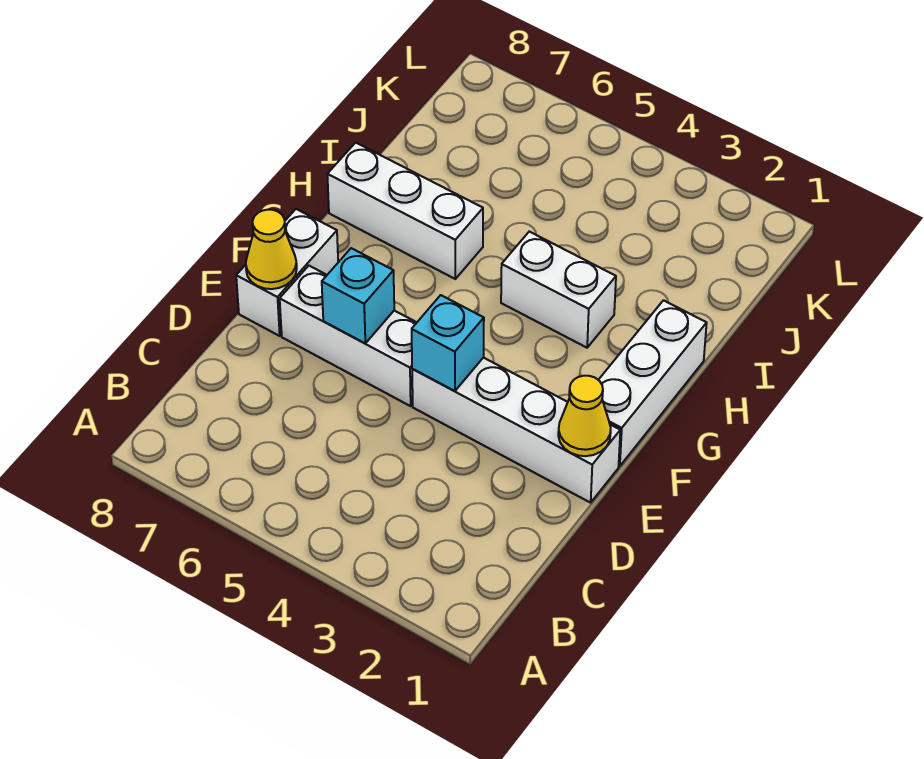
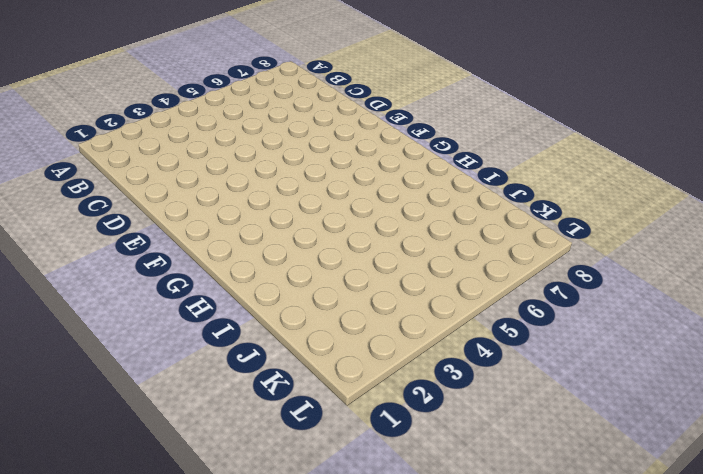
none -> white 1x4 brick [412,358,620,503]
none -> white 1x3 brick [280,266,417,406]

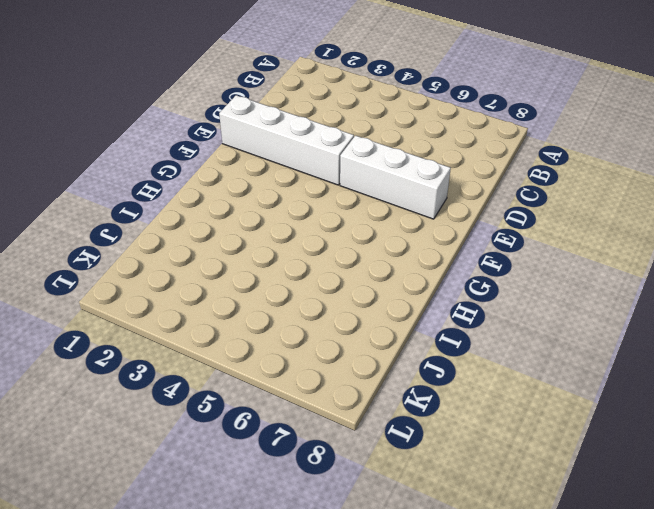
none -> white 1x2 brick [236,209,338,336]
none -> white 1x3 brick [599,300,707,466]

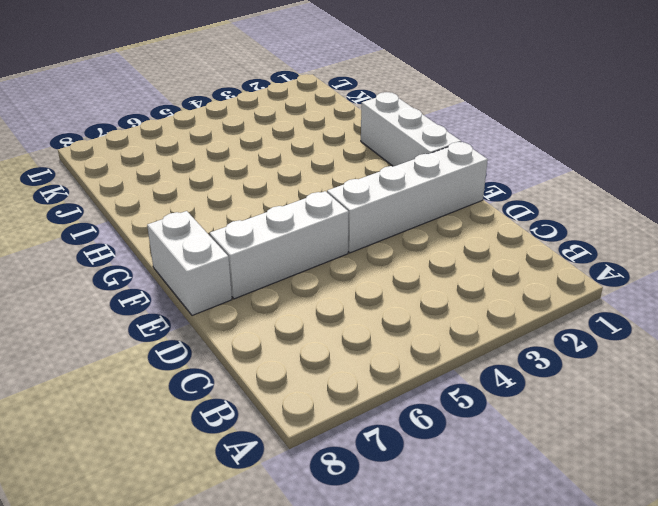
none -> white 1x2 brick [501,232,616,348]
none -> white 1x3 brick [327,143,483,279]

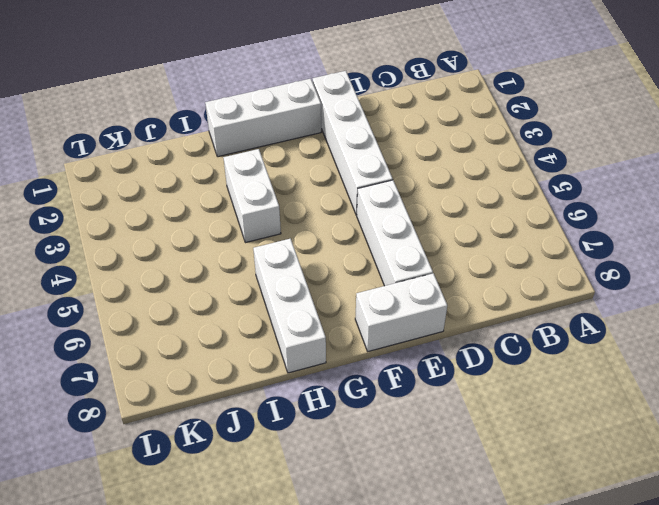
none -> yellow 1x1 cone [558,376,611,456]
none -> cyan 1x1 brick [412,295,484,391]

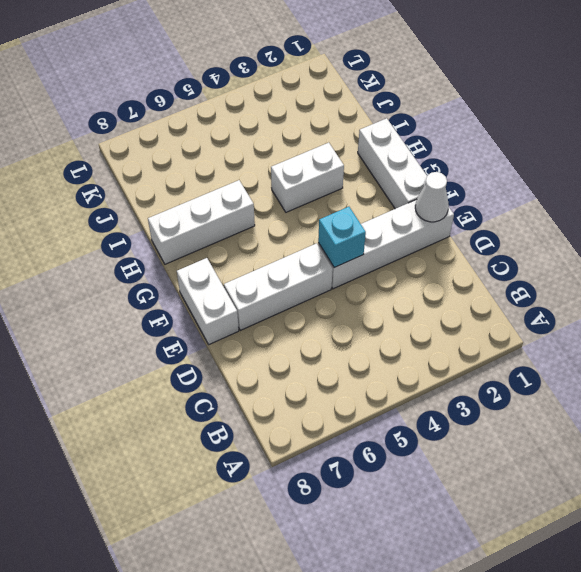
white 1x1 cone [415,172,449,222] -> yellow 1x1 cone [558,376,611,456]
none -> cyan 1x1 brick [322,248,394,343]
none -> yellow 1x1 cone [246,210,297,289]

